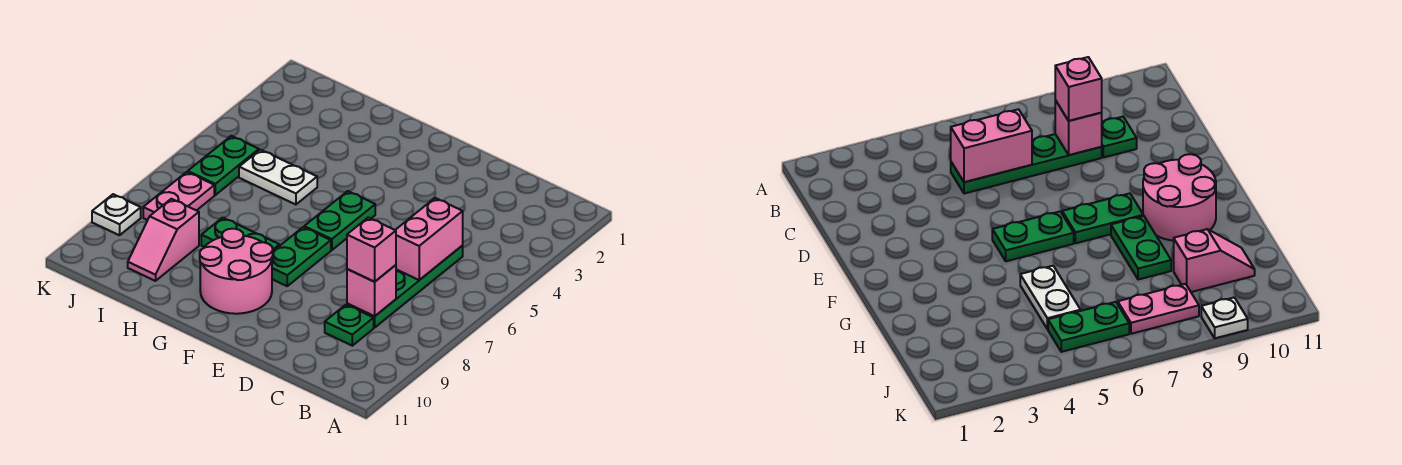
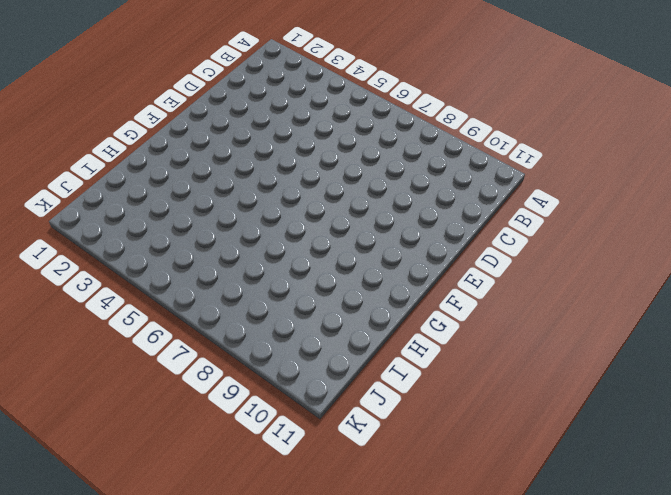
none -> green 1x4 plate [347,246,463,328]
none -> green 1x1 plate [325,305,374,346]
none -> green 1x2 plate [304,191,375,250]

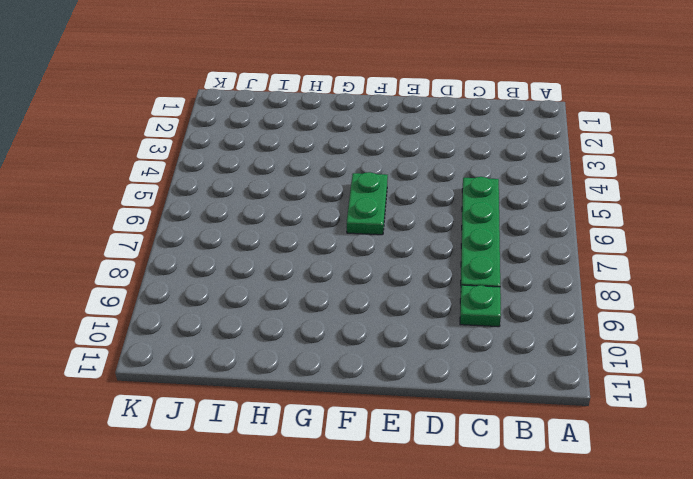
none -> green 1x2 plate [272,227,331,286]
none -> pink 2x2 round brick [200,229,273,314]
none -> green 1x2 plate [201,218,279,251]

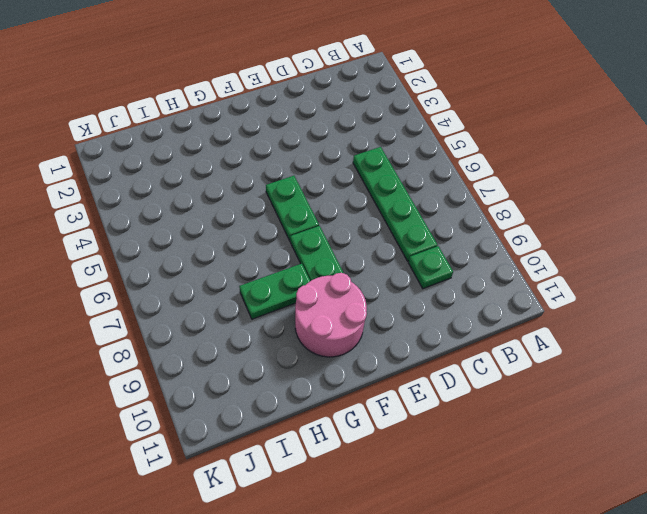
none -> white 1x2 plate [239,150,317,205]
none -> pink 1x2 slope [128,199,199,281]
none -> green 1x2 plate [188,136,259,195]

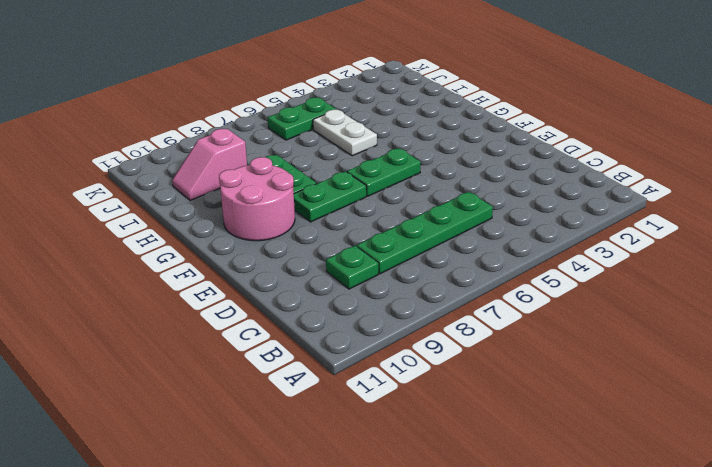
none -> pink 1x2 plate [143,172,214,220]
none -> white 1x1 plate [92,194,141,235]
none -> pink 1x2 brick [396,198,463,280]

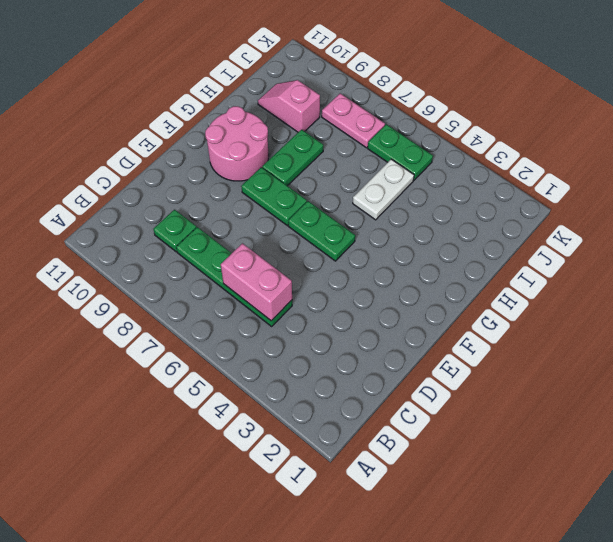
none -> white 1x1 plate [92,194,141,235]
none -> pink 1x1 brick [347,265,396,316]
none -> pink 1x1 brick [347,218,396,282]

